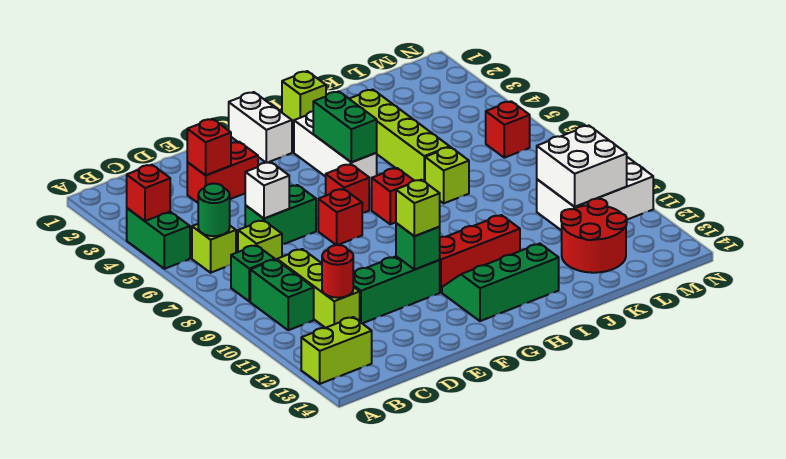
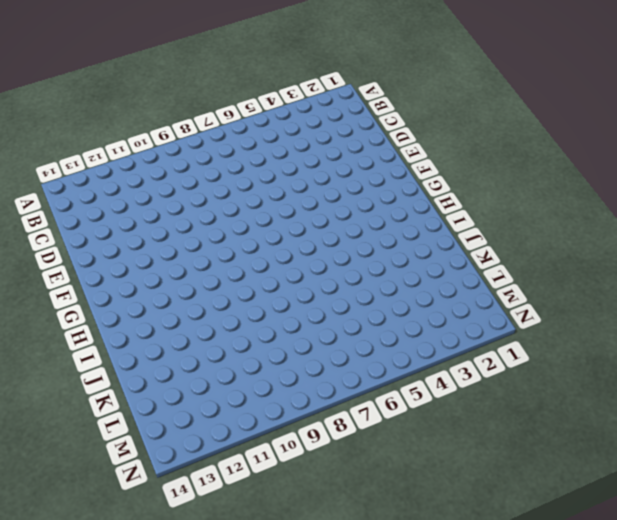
none -> green 1x2 brick [127,208,190,269]
none -> lime 1x2 brick [301,317,372,384]
none -> lime 1x1 brick [192,224,236,273]
none -> green 1x1 brick [231,245,275,302]

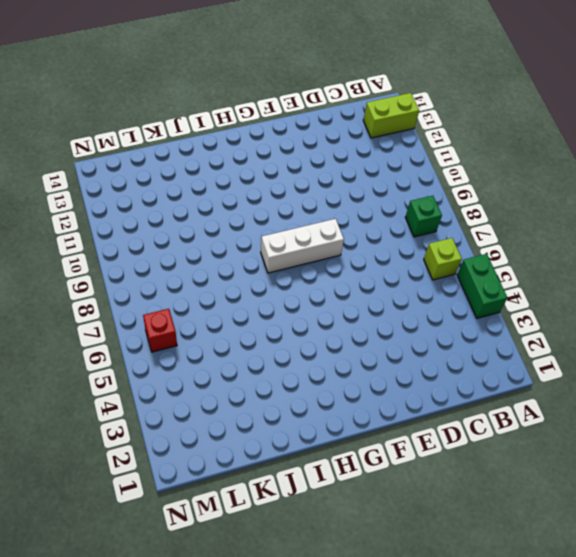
white 1x3 brick [261,219,344,273] -> white 1x3 brick turned to [294,111,377,188]
none -> green 1x2 brick [250,259,314,330]
none -> lime 1x1 brick [238,220,282,260]
none -> lime 1x3 brick [277,249,360,328]
none -> red 1x2 brick [187,142,258,203]

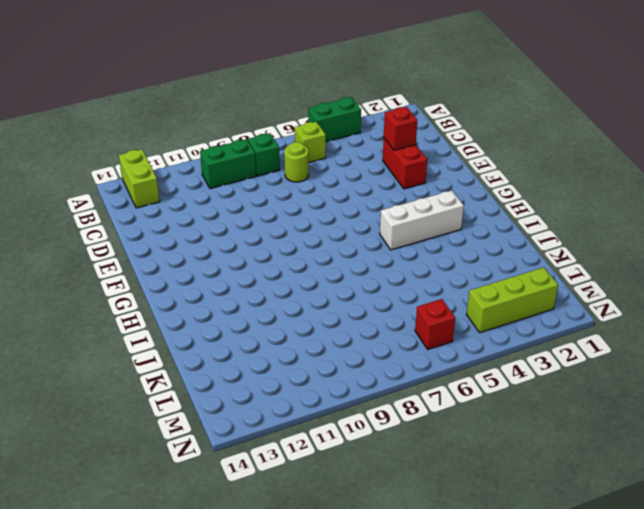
lime 1x1 round brick [284,142,309,182] -> lime 1x1 brick [238,220,282,260]
lime 1x3 brick [467,267,558,333] -> lime 1x3 brick moved to [277,249,360,328]
none -> green 1x2 brick [245,185,316,244]
none -> green 1x3 brick [353,256,440,323]
none -> red 1x1 brick [318,189,362,245]
none -> white 1x2 brick [229,92,292,163]

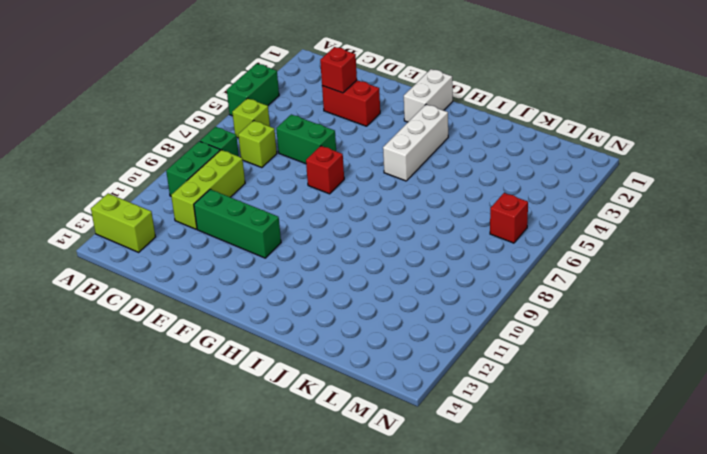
none -> red 1x1 brick [326,164,369,213]
none -> red 1x3 brick [440,215,520,292]
none -> green 2x3 slope [442,244,559,321]
none -> red 1x1 brick [372,168,414,224]

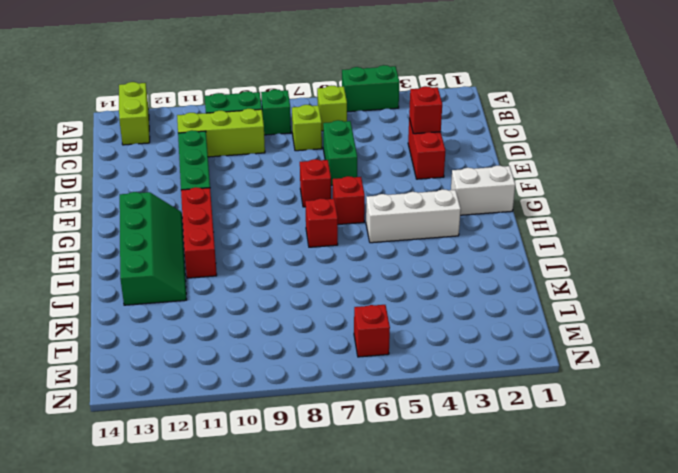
green 2x4 slope [120,192,187,305] -> green 2x3 slope [442,244,559,321]
none -> lime 1x1 brick [282,71,326,123]
none -> lime 1x4 brick [349,90,450,182]
none -> lime 1x1 brick [425,147,469,203]
none -> red 2x2 round brick [561,199,627,273]

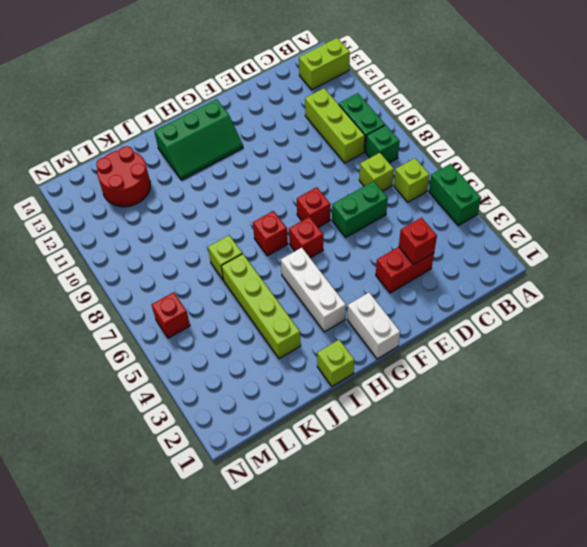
none -> green 1x3 brick [353,256,440,323]
none -> red 1x3 brick [440,215,520,292]
none -> white 2x3 brick [537,157,653,231]
none -> red 1x1 brick [127,165,170,221]

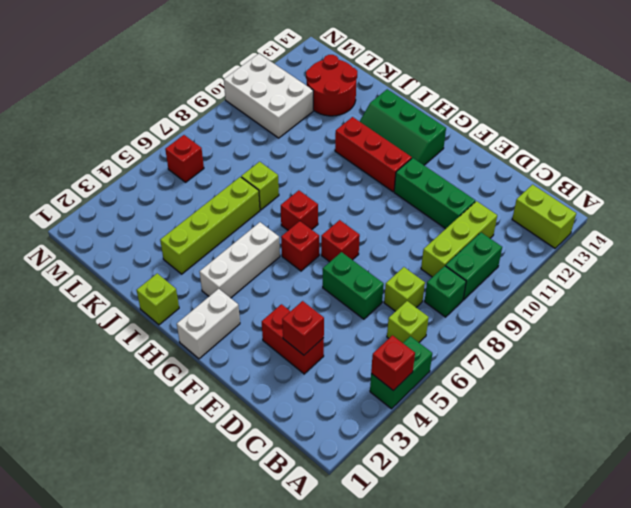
none -> green 1x1 round brick [198,184,230,236]
none -> red 1x1 round brick [322,245,353,298]
none -> white 1x1 brick [245,162,289,219]
none -> green 1x1 brick [396,223,440,269]

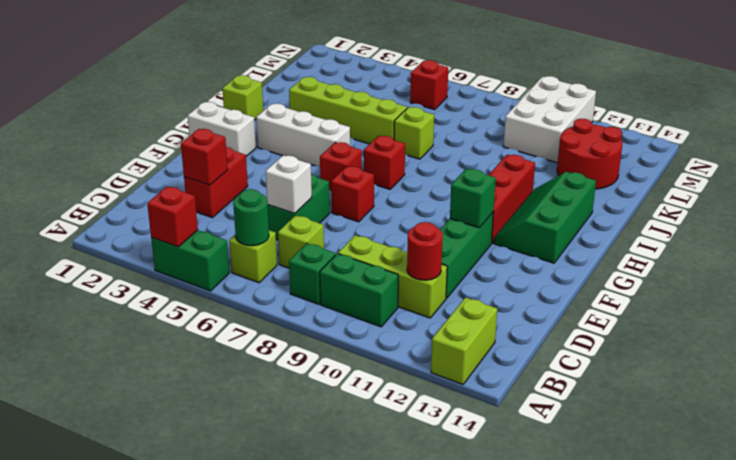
none -> green 1x2 brick [313,91,377,162]
none -> white 2x2 brick [537,126,627,207]
none -> lime 1x1 brick [396,180,440,236]

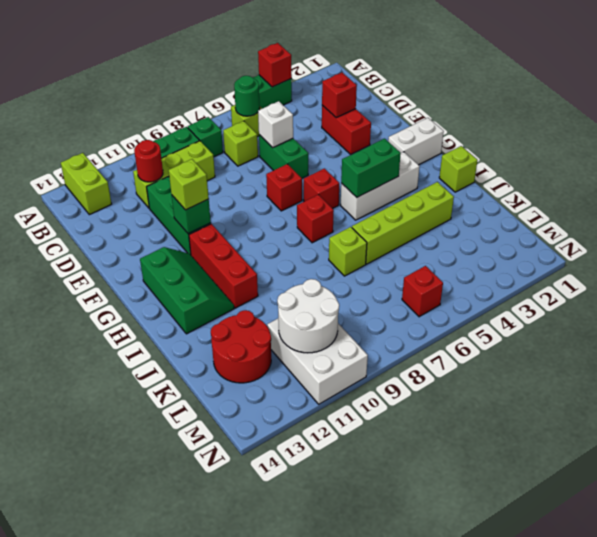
white 2x2 round brick [277,279,339,353] -> white 2x2 brick [537,126,627,207]

